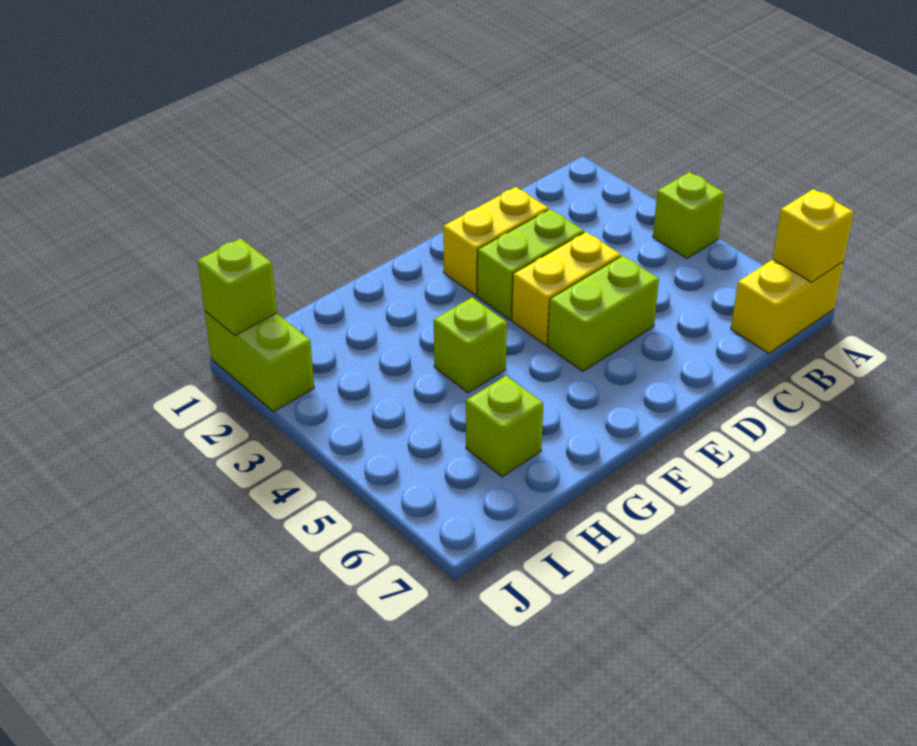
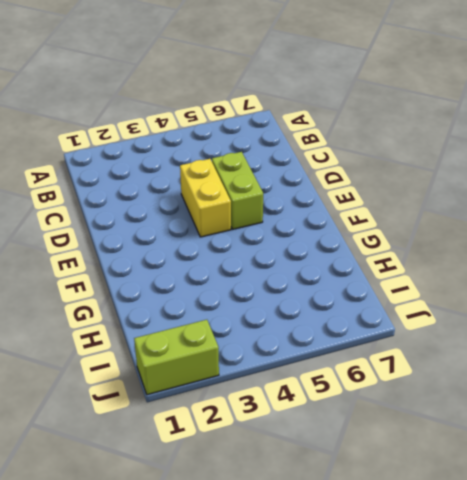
none -> lime 1x1 brick [653,172,724,258]
none -> yellow 1x2 brick [731,260,843,353]

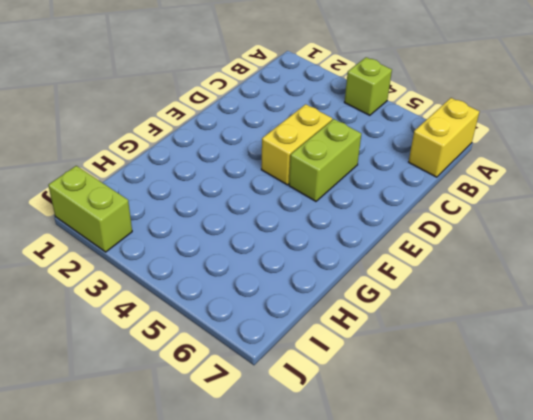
none -> yellow 1x2 brick [443,187,548,295]
none -> lime 1x2 brick [477,209,584,320]

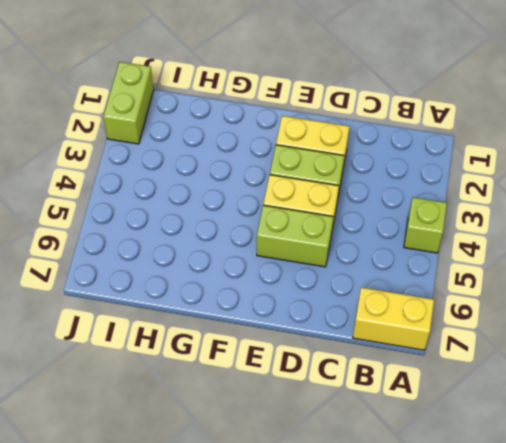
none -> lime 1x1 brick [434,297,507,393]
none -> lime 1x1 brick [466,376,544,477]

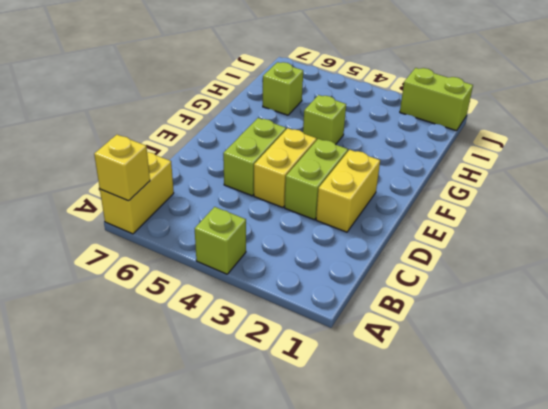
none -> lime 1x1 brick [198,239,277,335]

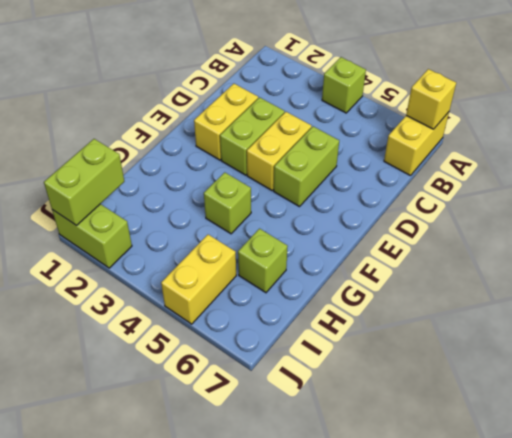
lime 1x2 brick [44,139,124,225] -> lime 1x1 brick [198,239,277,335]
yellow 1x2 brick [161,235,236,324] -> none

